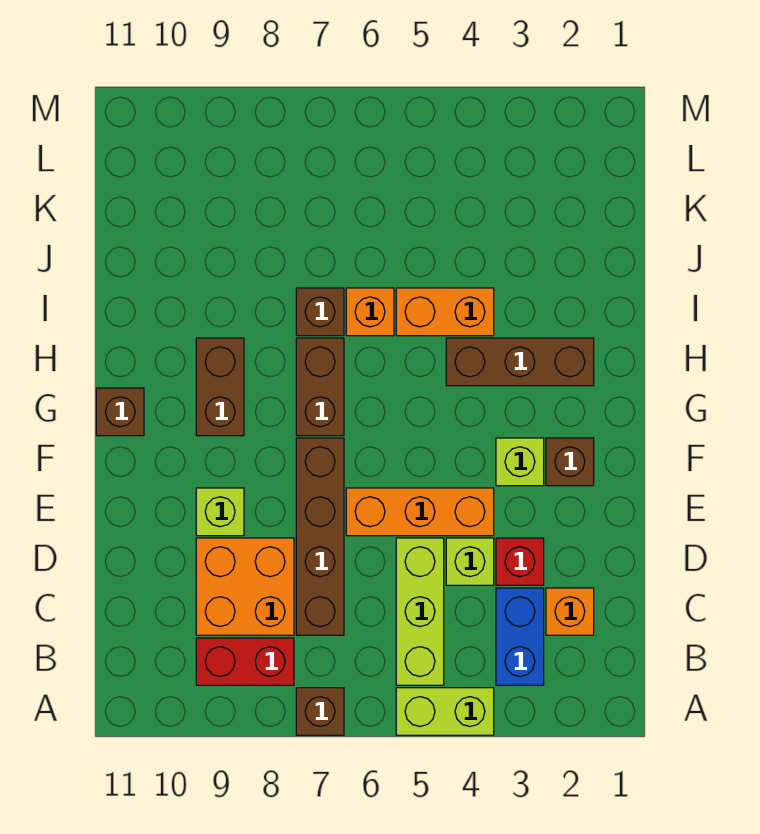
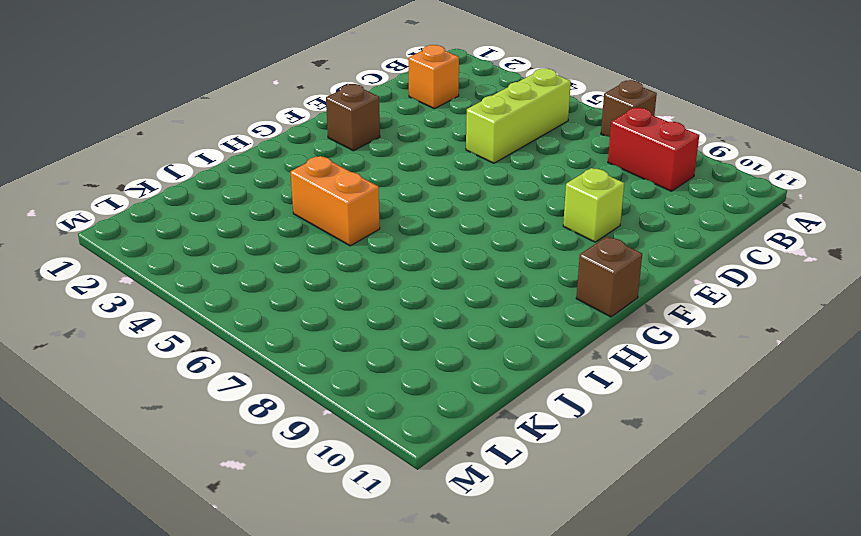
none -> lime 1x2 brick [396,688,494,735]
none -> blue 1x2 brick [496,588,544,685]
none -> brown 1x4 brick [296,438,344,635]

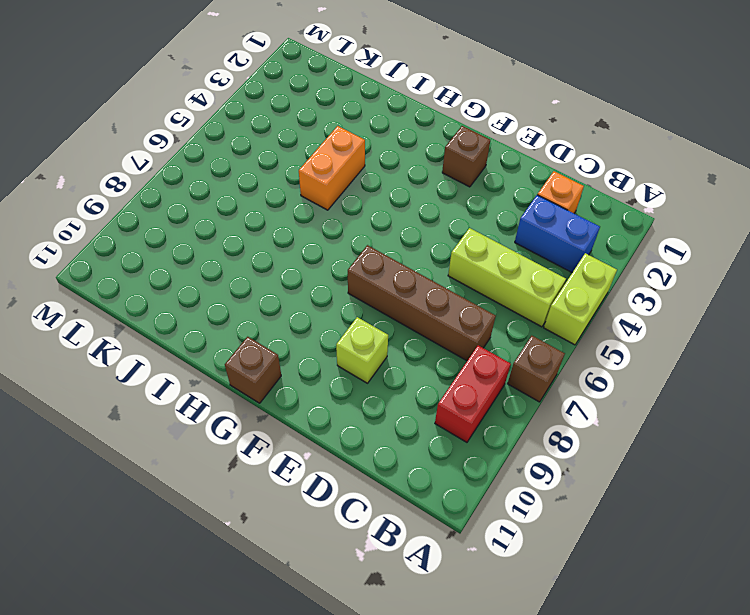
none -> orange 2x2 brick [196,538,294,635]
none -> red 1x1 brick [496,538,544,585]
none -> lime 1x1 brick [446,538,494,585]

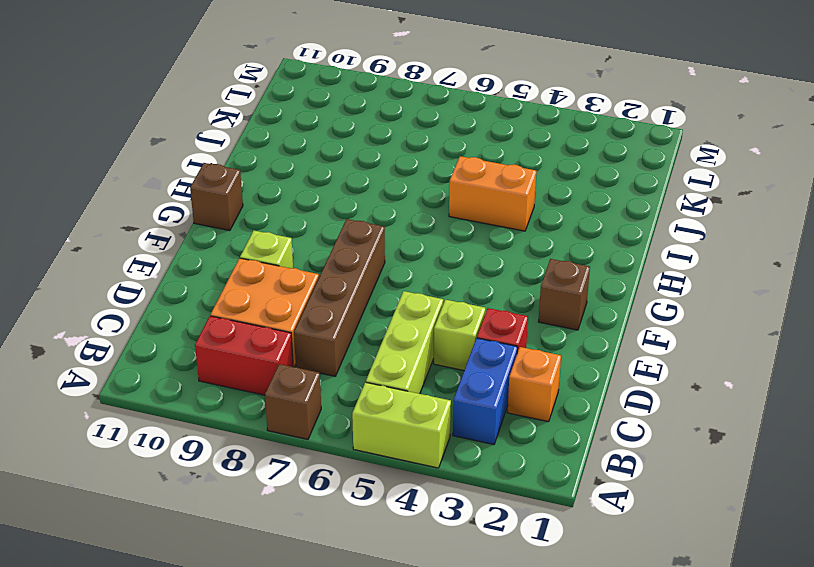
none -> orange 1x3 brick [346,488,494,536]
none -> lime 1x1 brick [496,438,544,486]
none -> brown 1x2 brick [296,338,344,436]

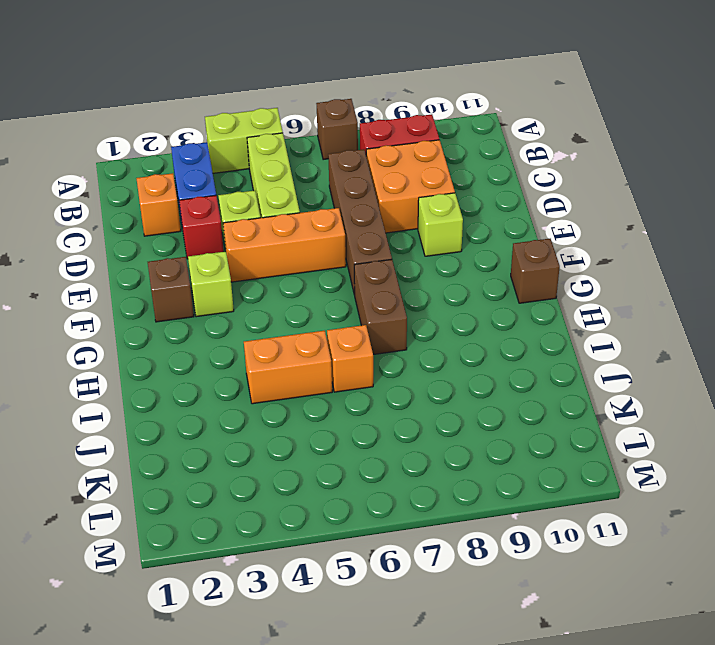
none -> brown 1x2 brick [196,338,244,436]
none -> brown 1x3 brick [446,338,594,386]
none -> brown 1x1 brick [296,288,344,336]

